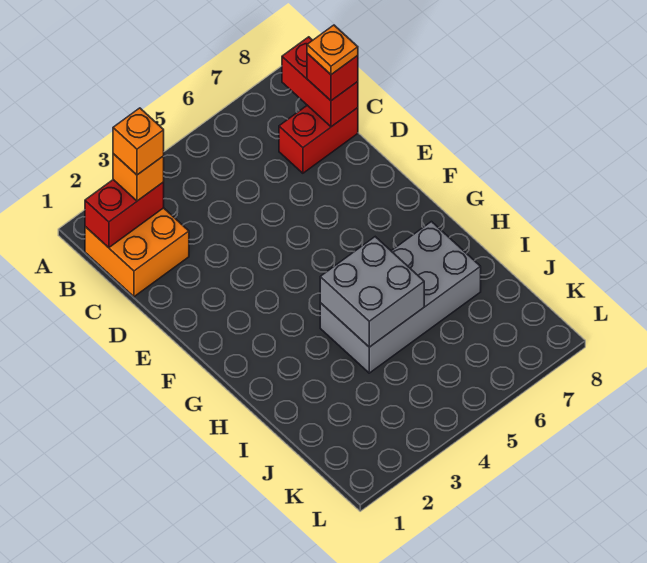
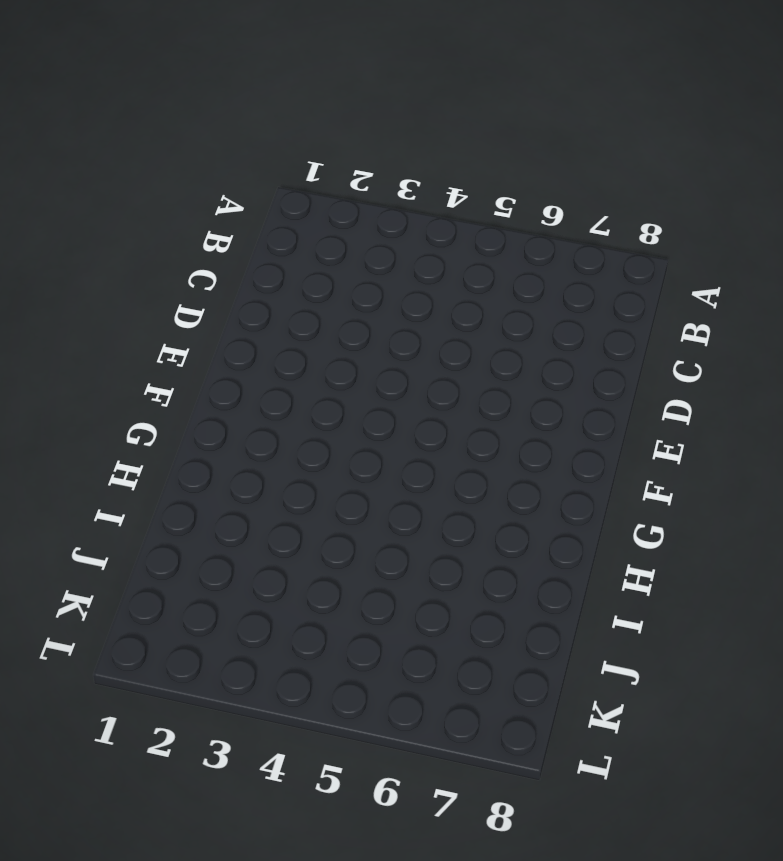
none -> orange 2x2 brick [85,208,189,297]
none -> red 1x2 brick [279,105,358,173]

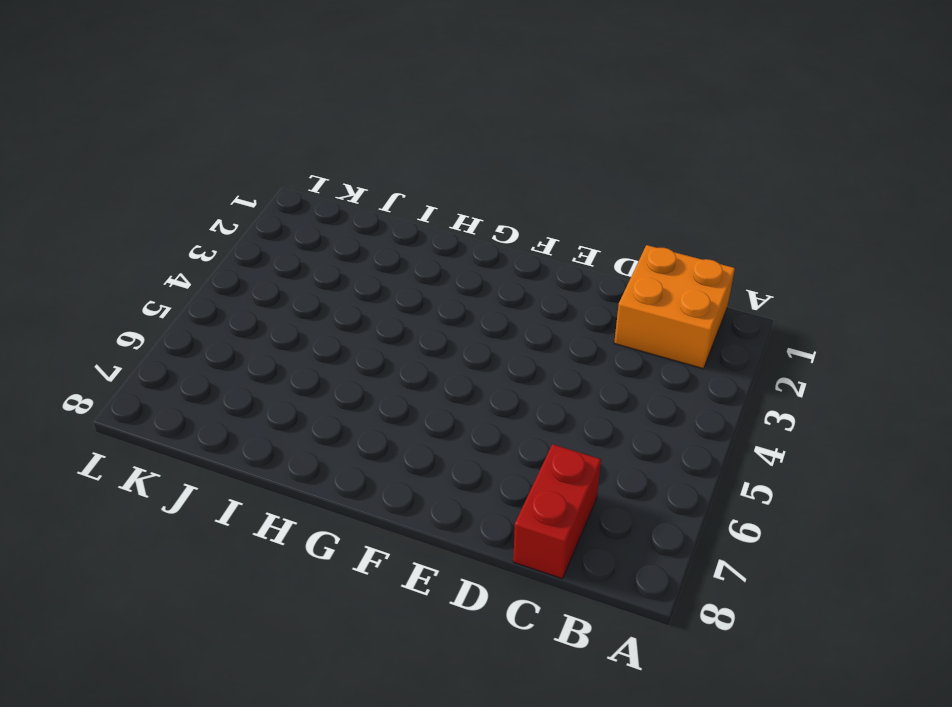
none -> grey 2x4 brick [320,222,481,373]
none -> red 1x2 brick [85,180,164,248]

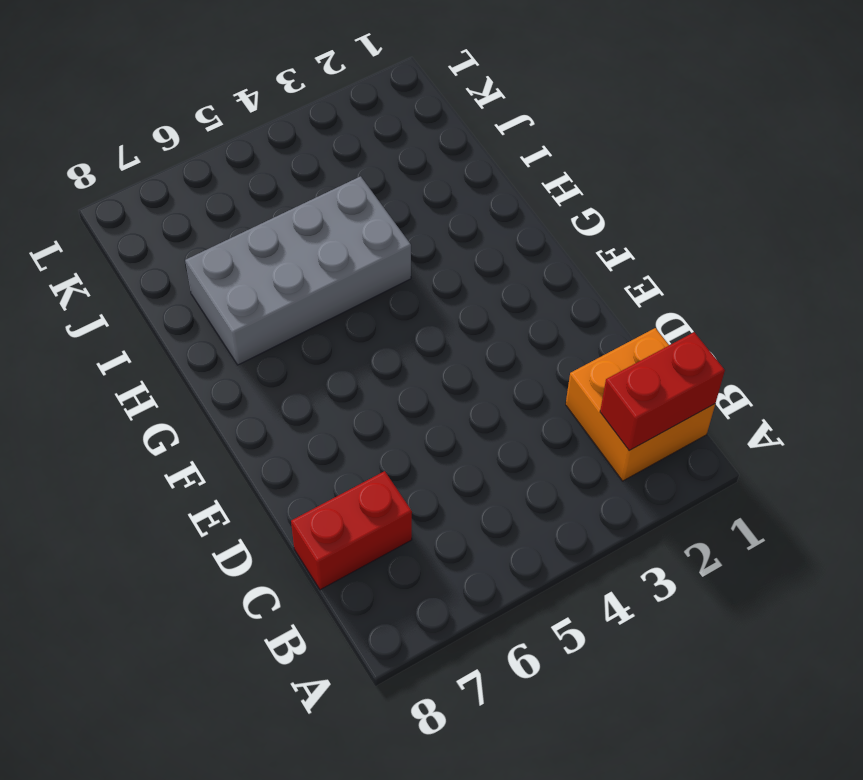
none -> red 1x2 brick [282,37,358,127]
none -> grey 2x2 brick [320,237,424,347]

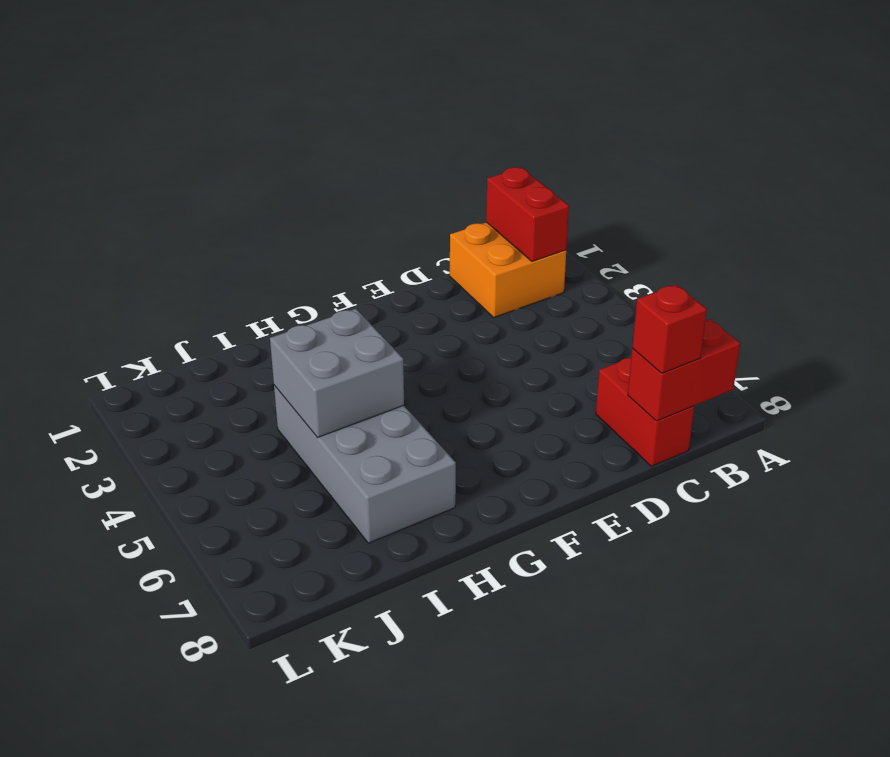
none -> orange 1x1 brick [113,154,164,201]
none -> orange 1x1 brick [113,108,164,175]

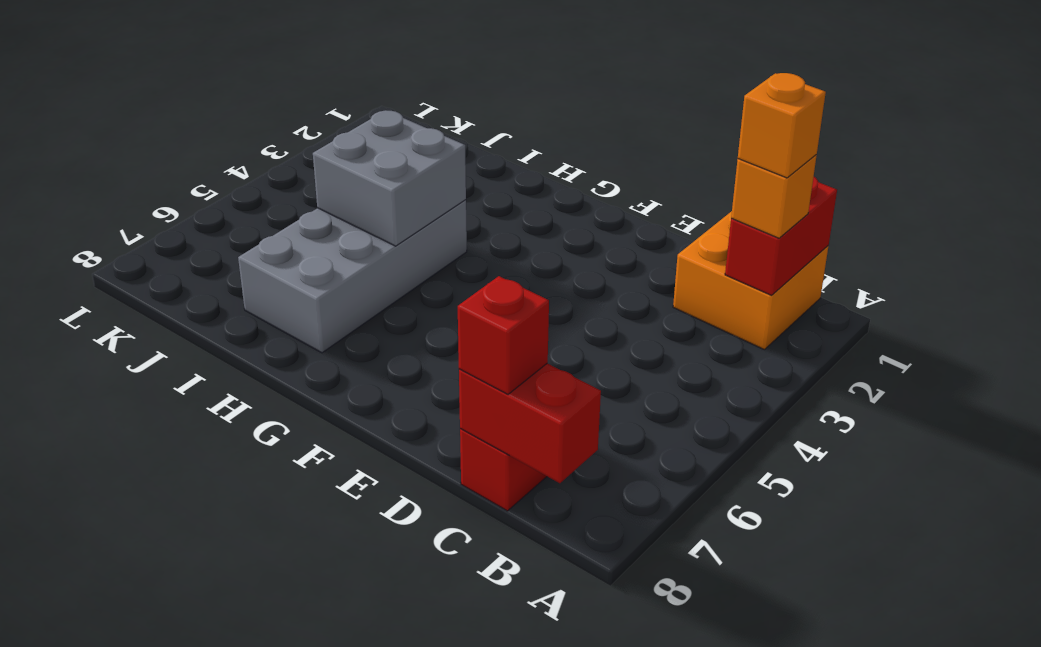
none -> orange 1x1 plate [307,25,358,75]

